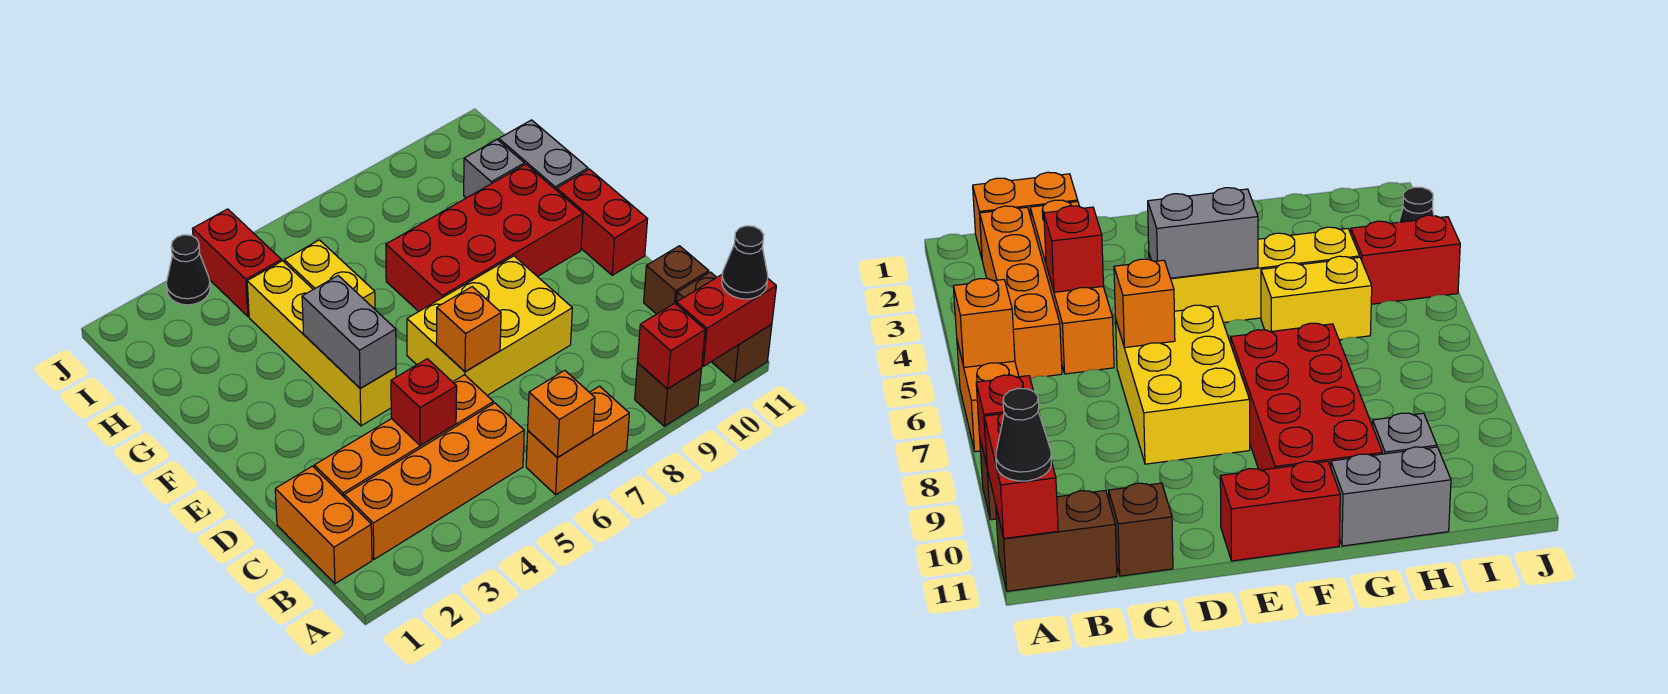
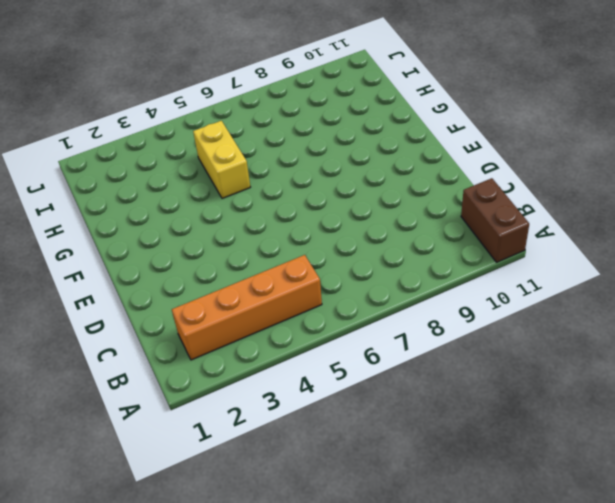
none -> orange 1x2 brick [526,386,629,495]
none -> brown 1x1 brick [635,363,701,426]
none -> orange 1x2 brick [275,466,372,584]

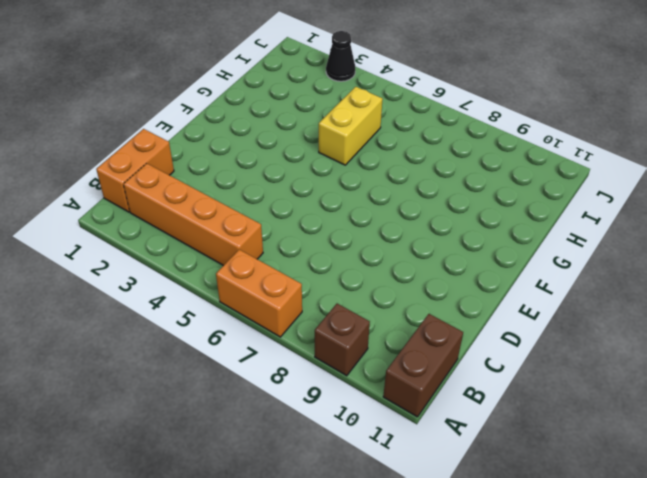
none -> orange 1x4 brick [314,375,493,497]
none -> brown 1x1 brick [644,246,709,314]
none -> yellow 2x3 brick [407,256,572,395]

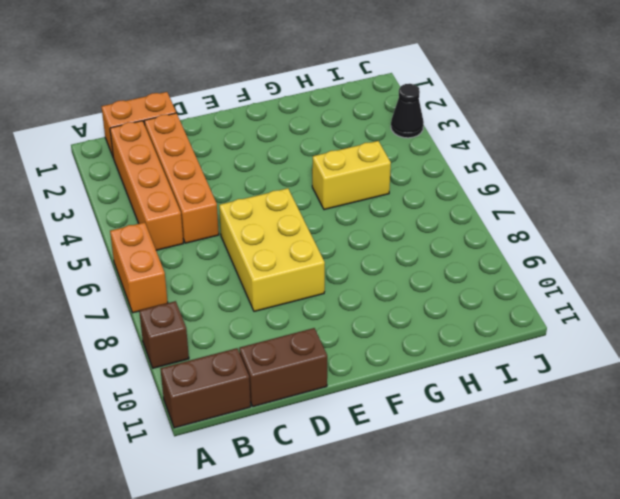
brown 1x2 brick [239,328,327,407] -> brown 1x1 brick [644,246,709,314]
none -> yellow 1x4 brick [247,261,396,426]
none -> red 1x2 brick [557,169,647,275]
none -> red 2x4 brick [386,164,583,311]

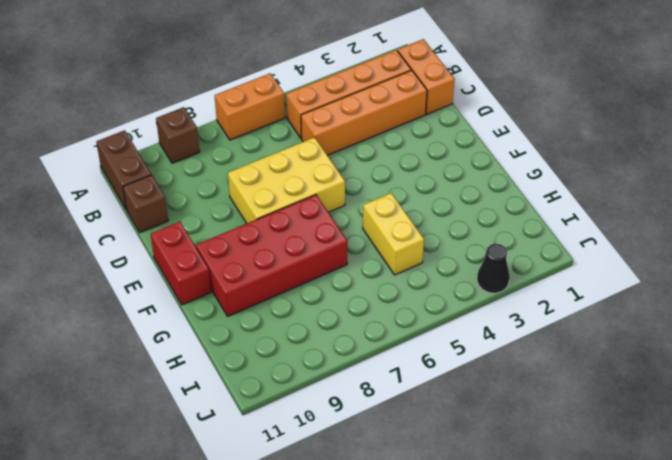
none -> yellow 1x4 brick [247,261,396,426]
none -> grey 1x2 brick [499,120,588,190]
none -> grey 1x1 brick [464,140,524,198]

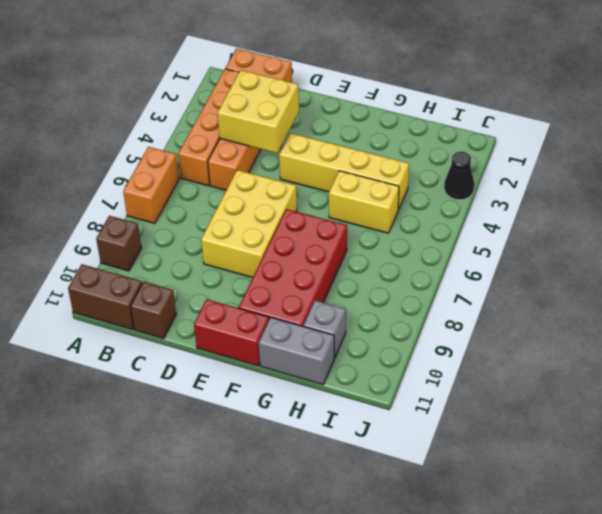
yellow 2x2 brick [217,70,299,153] -> red 1x1 brick [391,359,457,445]
none -> red 1x2 brick [193,209,281,317]
none -> orange 1x1 brick [528,370,595,458]
none -> red 1x1 brick [638,303,705,389]

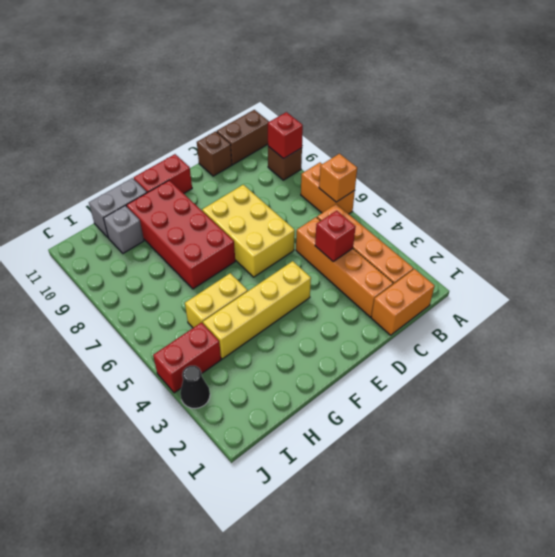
none -> red 1x2 brick [676,275,776,366]
none -> orange 1x1 brick [436,287,501,372]
none -> grey 1x2 brick [302,276,396,388]

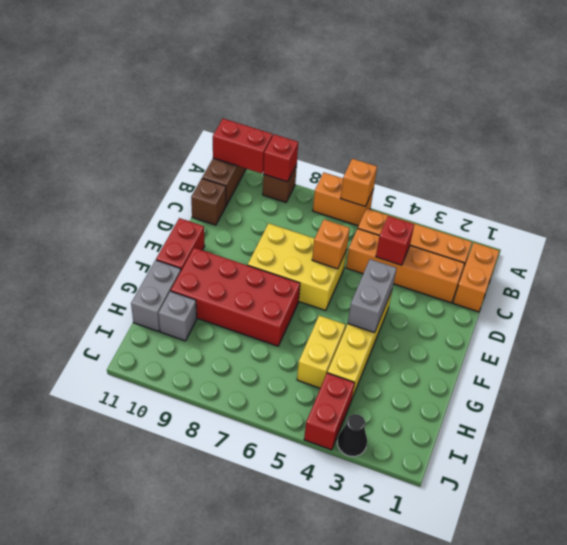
none -> black 1x1 cone [722,226,768,299]

